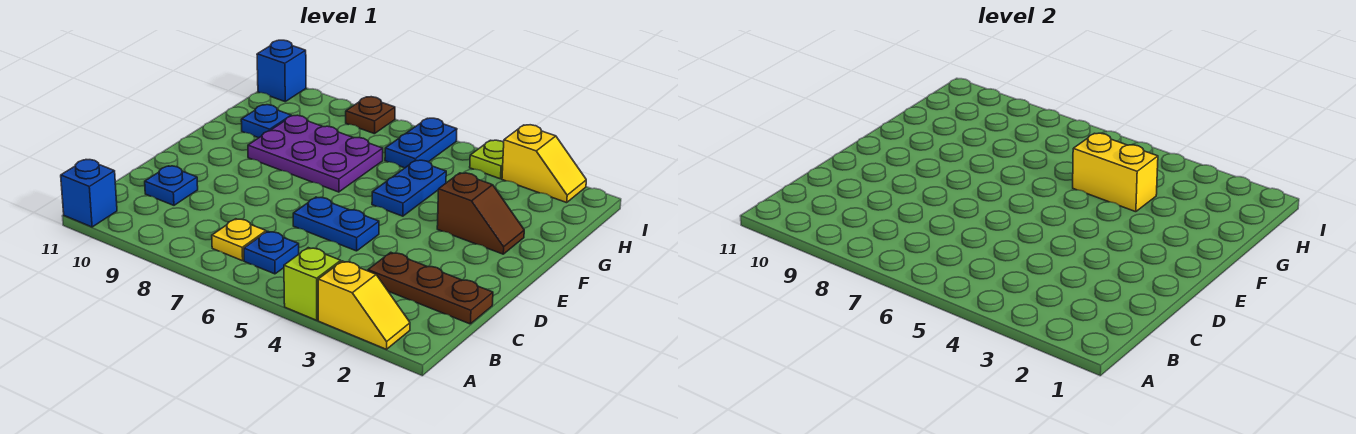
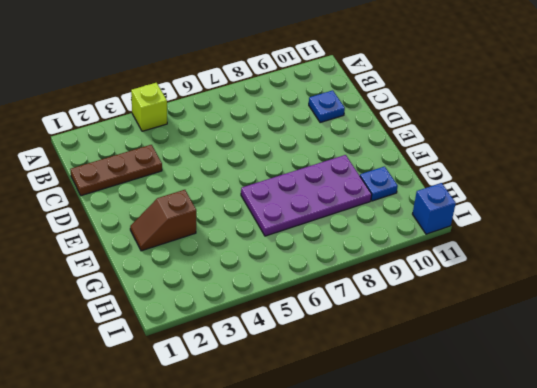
purple 2x4 plate [241,155,372,236] -> purple 2x3 plate [248,115,383,192]
none -> yellow 1x2 slope [318,261,410,349]
none -> blue 1x1 brick [61,160,117,227]
none -> blue 1x1 plate [244,231,299,274]

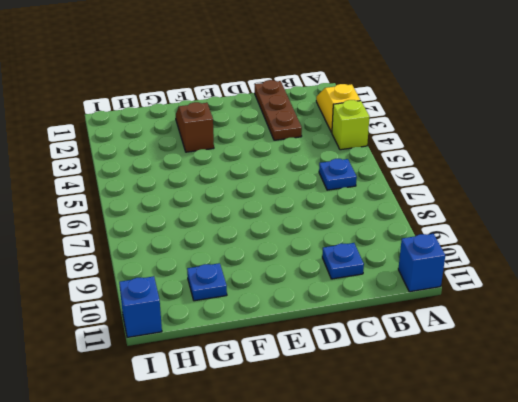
none -> yellow 1x1 plate [212,219,266,261]
none -> blue 1x2 plate [293,197,379,251]
none -> blue 1x2 plate [372,160,446,216]

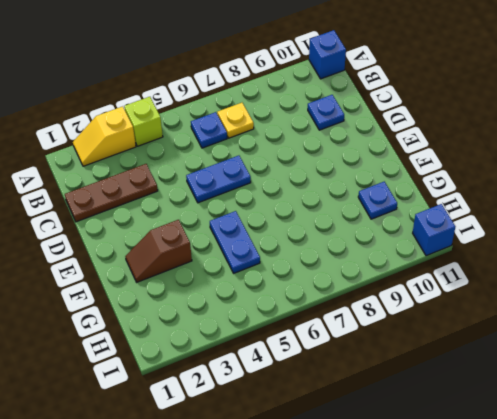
none -> purple 2x3 plate [248,115,383,192]
none -> blue 1x2 plate [385,118,457,168]
none -> yellow 1x2 slope [502,125,586,203]

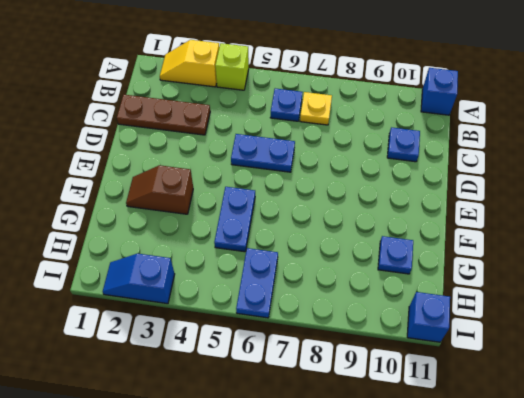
blue 1x2 slope [103,254,175,304] -> yellow 1x2 slope [502,125,586,203]
none -> purple 2x3 plate [248,115,383,192]
none -> lime 1x1 plate [470,140,504,179]
none -> brown 1x1 plate [346,97,395,134]

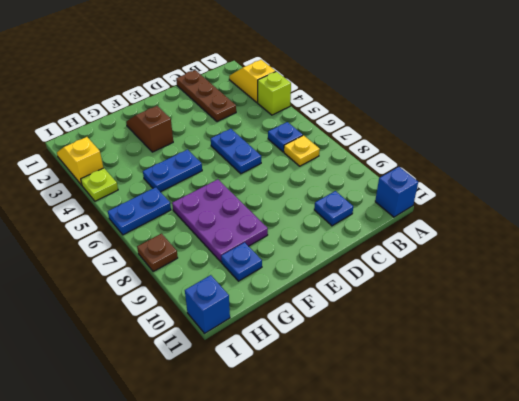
none -> yellow 1x2 brick [1073,133,1158,212]

